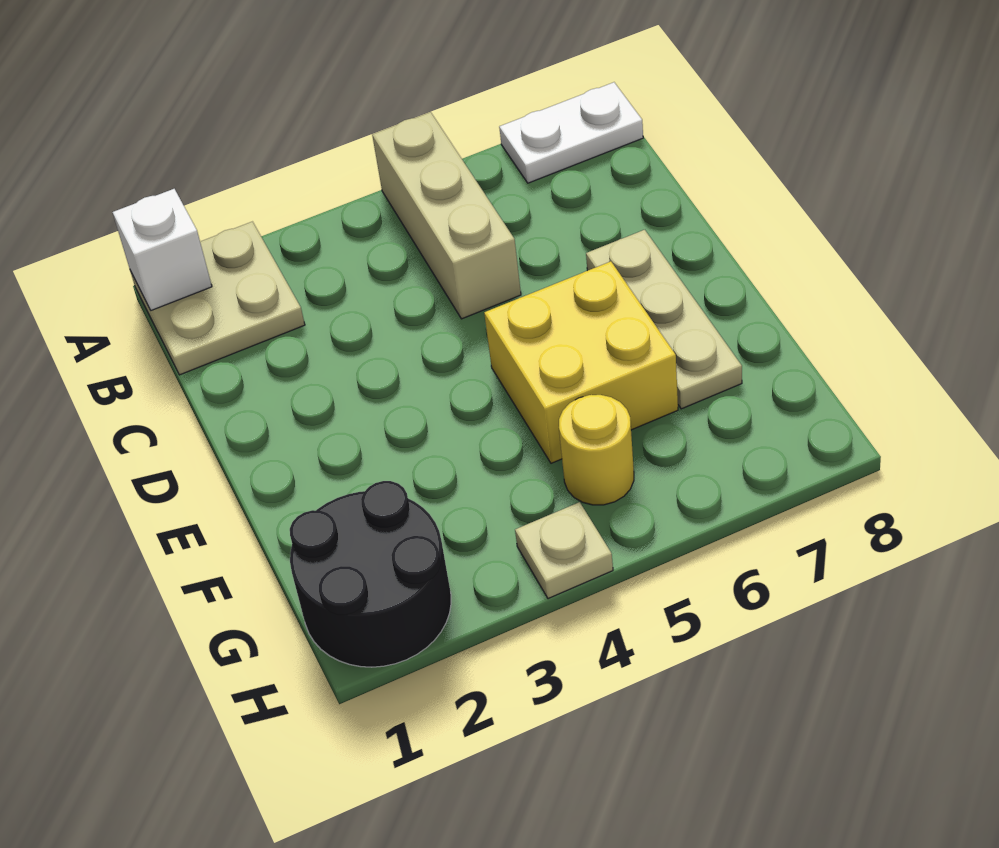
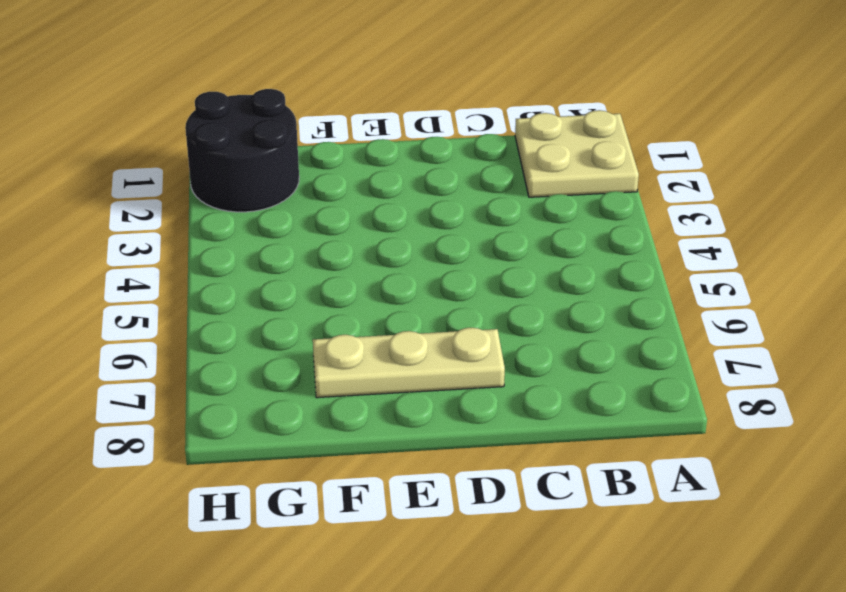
none -> tan 1x3 brick [372,112,521,319]
none -> white 1x2 plate [499,82,643,183]

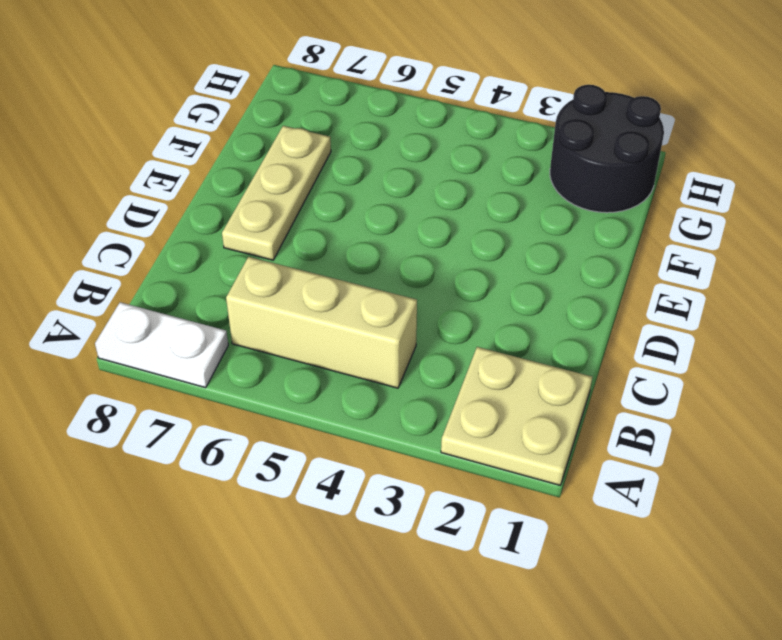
tan 1x3 brick [226,257,417,388] -> tan 1x3 brick turned to [372,112,521,319]
none -> yellow 2x2 brick [484,261,678,463]
none -> yellow 1x1 round brick [559,395,634,505]

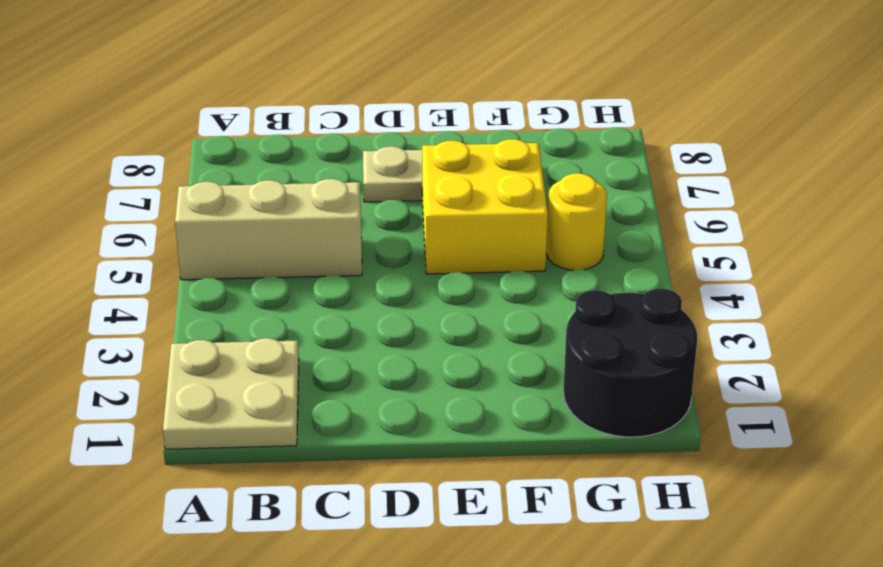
none -> white 1x2 plate [499,82,643,183]
none -> tan 1x1 plate [515,502,613,599]

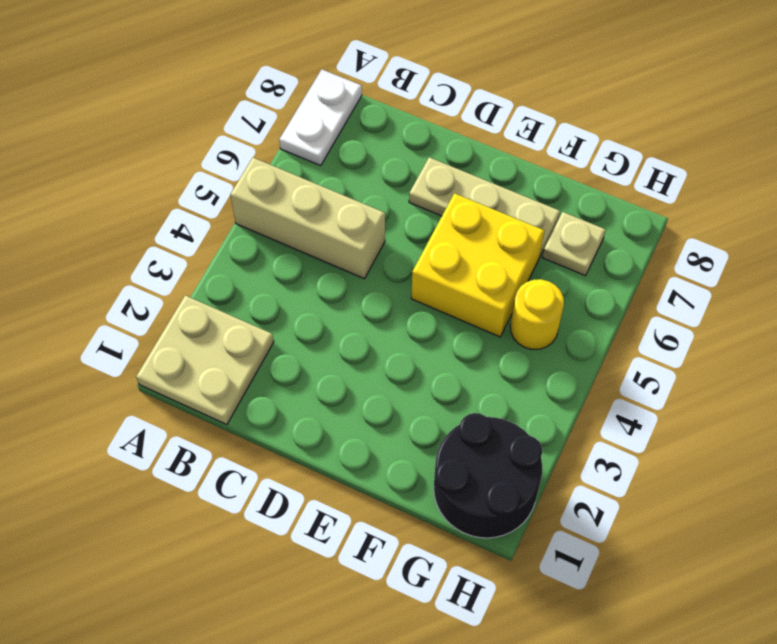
tan 1x1 plate [542,212,606,276] -> tan 1x1 plate moved to [515,502,613,599]
none -> white 1x1 brick [113,189,212,310]

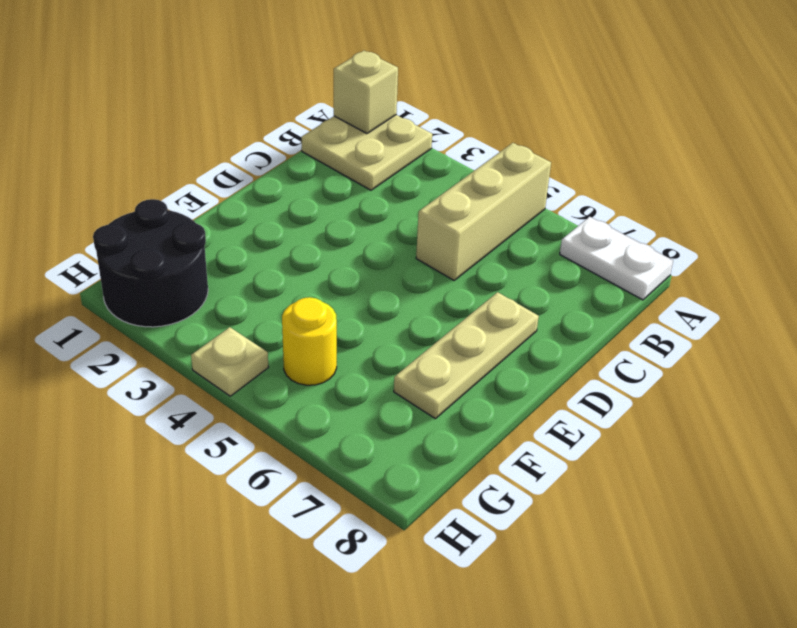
tan 1x1 brick [334,51,398,133] -> white 1x1 brick [113,189,212,310]
none -> yellow 2x2 brick [484,261,678,463]

